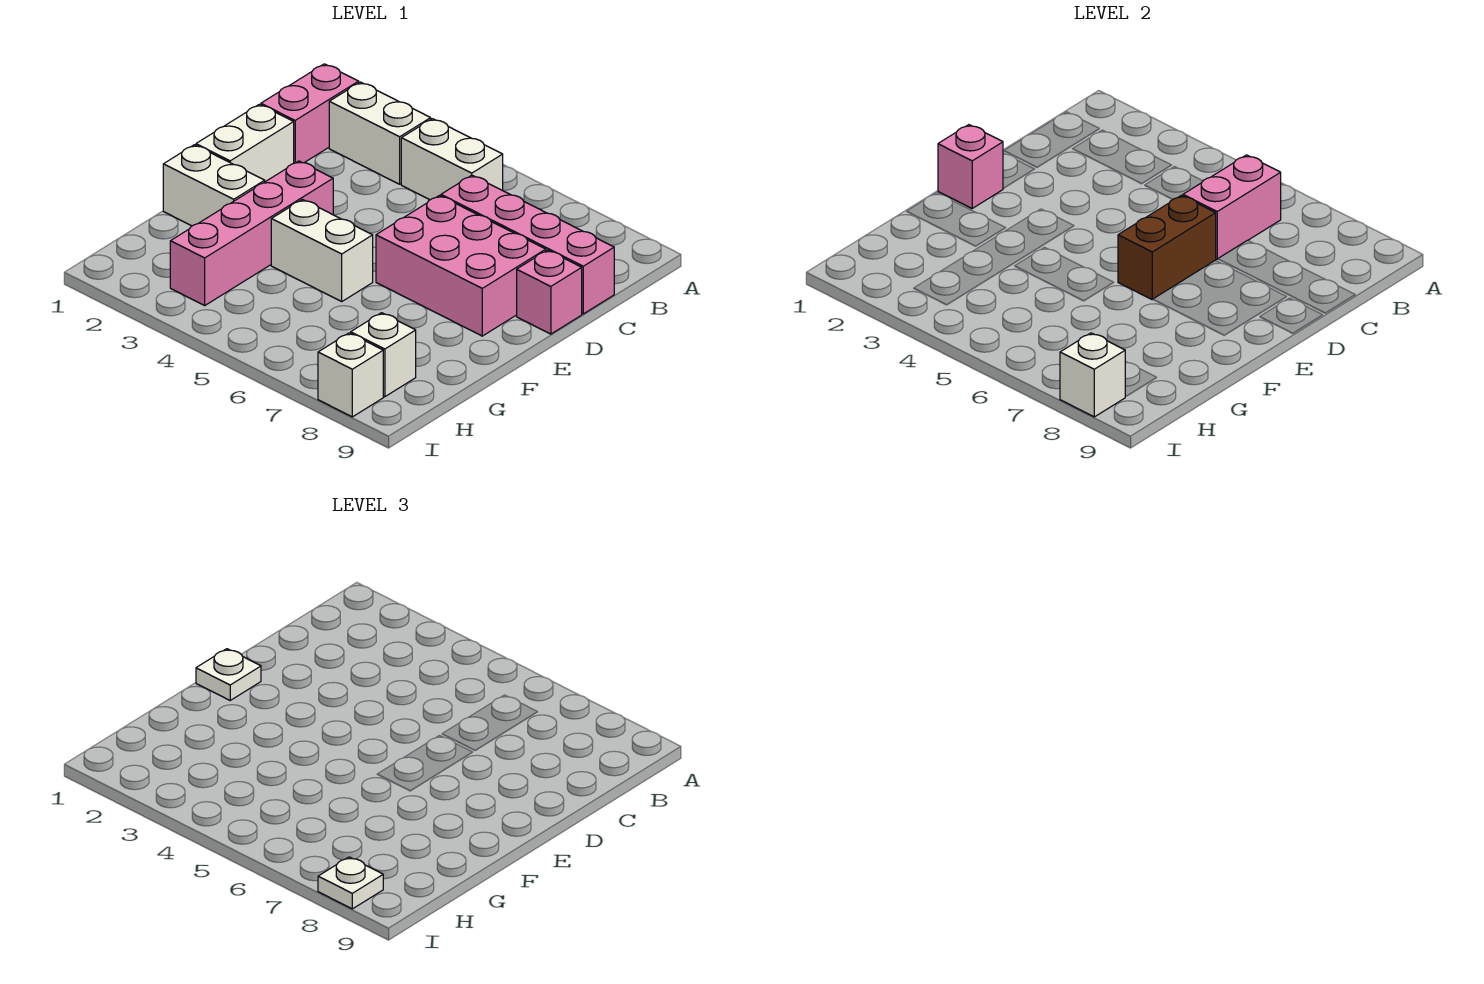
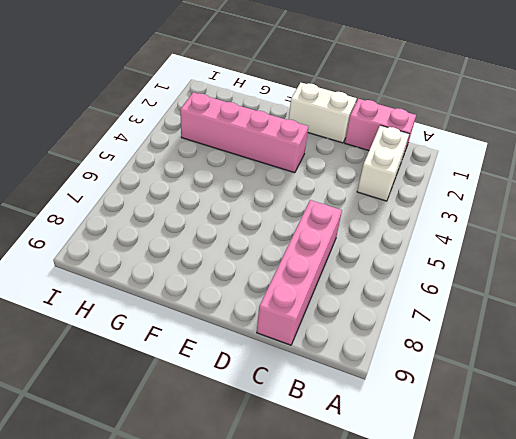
none -> white 1x2 brick [401,119,503,200]
none -> pink 2x3 brick [376,195,546,336]
none -> pink 1x1 brick [517,250,582,334]

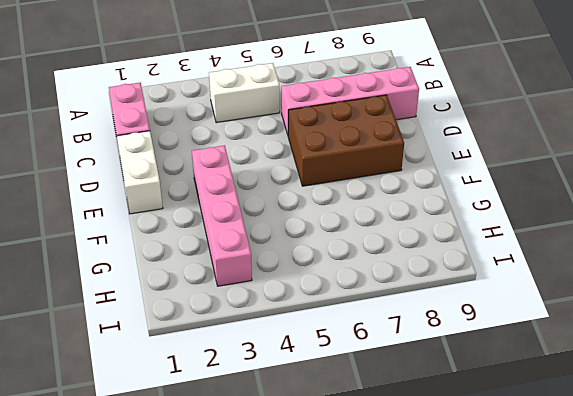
brown 2x3 brick [288,95,404,186] -> pink 2x3 brick [376,195,546,336]
none -> white 1x2 brick [329,82,431,184]
none -> pink 1x1 brick [517,250,582,334]
none -> white 1x2 brick [163,145,265,226]

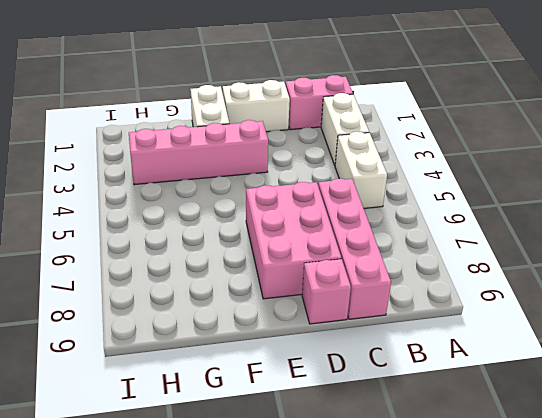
none -> white 1x2 brick [271,199,373,301]
none -> white 1x1 brick [351,313,416,397]
none -> white 1x1 brick [318,333,383,417]

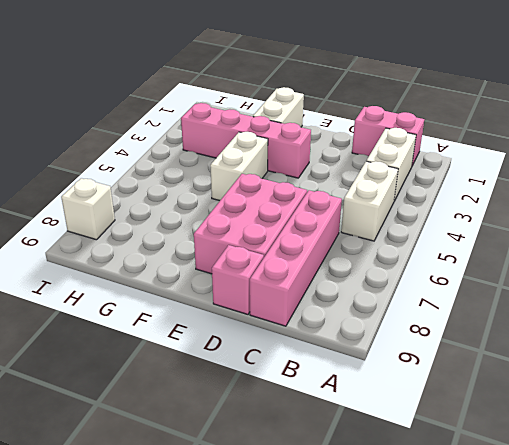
none -> white 1x2 brick [196,104,294,182]
none -> white 1x1 brick [351,313,416,397]
none -> pink 1x2 brick [1183,155,1281,259]

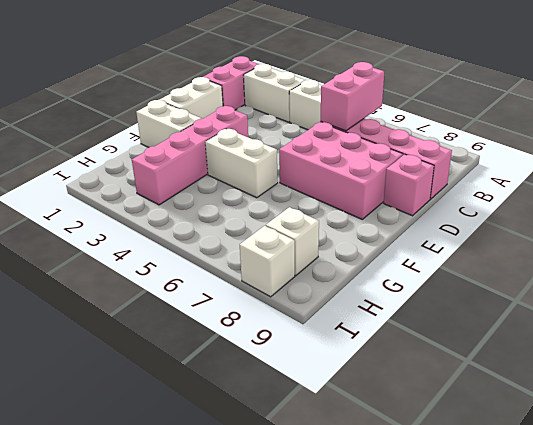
none -> brown 1x2 brick [1118,195,1216,299]
none -> pink 1x1 brick [938,125,1003,208]
none -> white 1x1 brick [1060,333,1126,417]

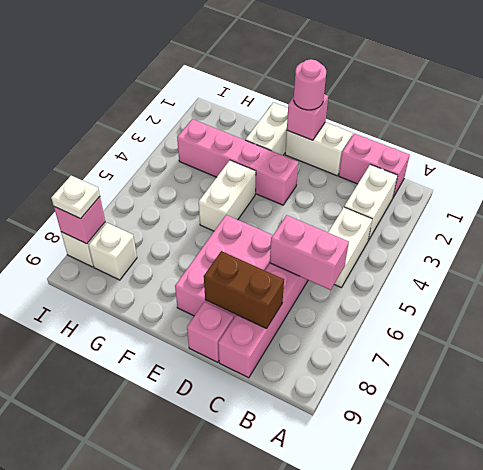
brown 1x2 brick [204,251,284,329] -> brown 1x2 brick moved to [1118,195,1216,299]
pink 1x1 round brick [294,59,326,110] -> white 1x1 plate [196,649,261,700]
pink 1x1 brick [54,197,105,244] -> white 1x1 brick [1060,333,1126,417]

